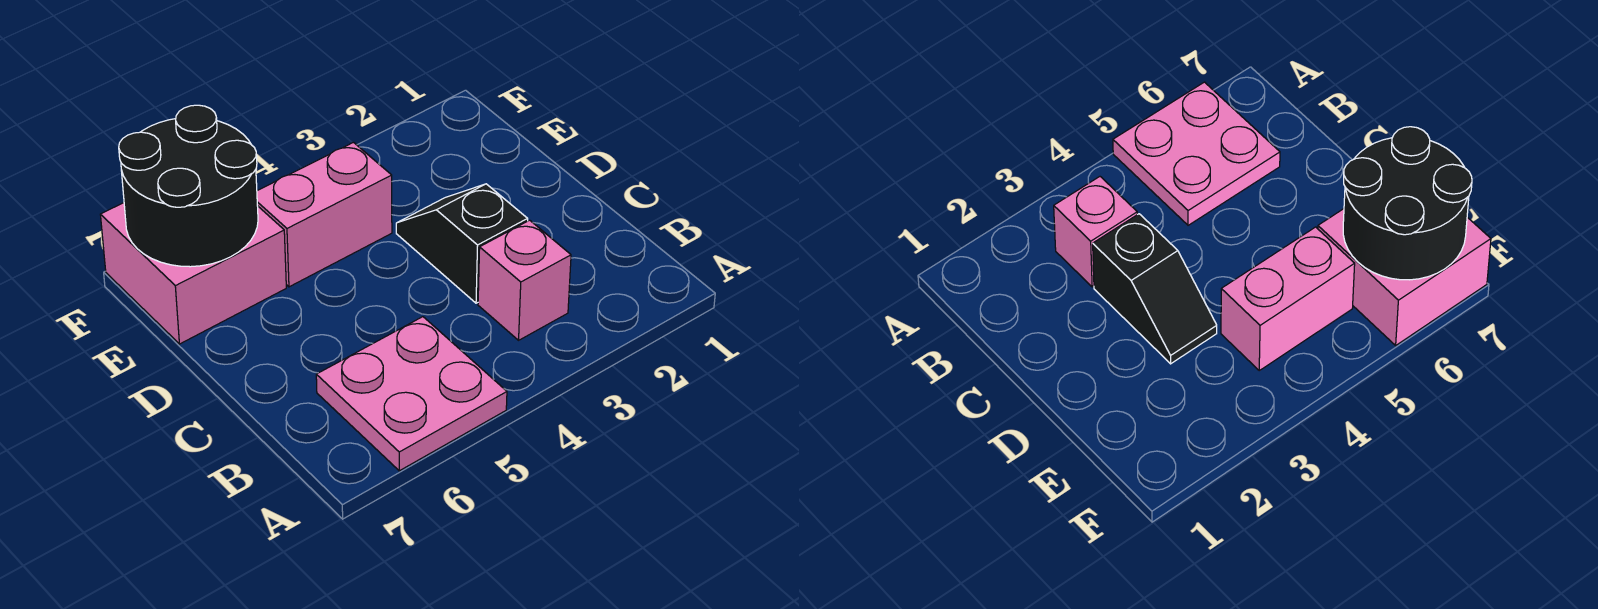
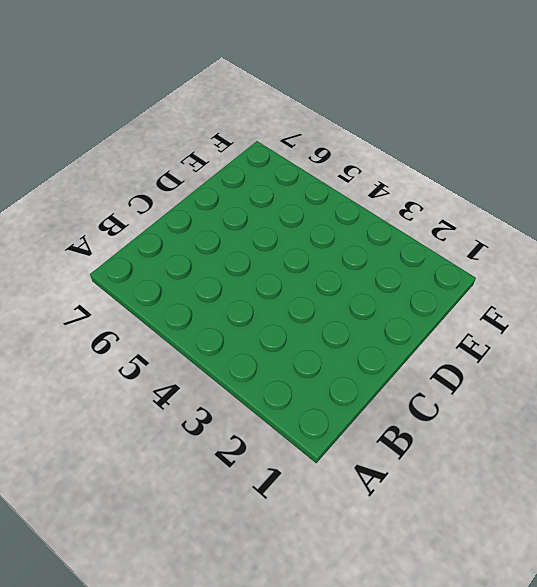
none -> pink 2x2 plate [316,317,507,471]
none -> pink 1x1 brick [478,220,571,340]

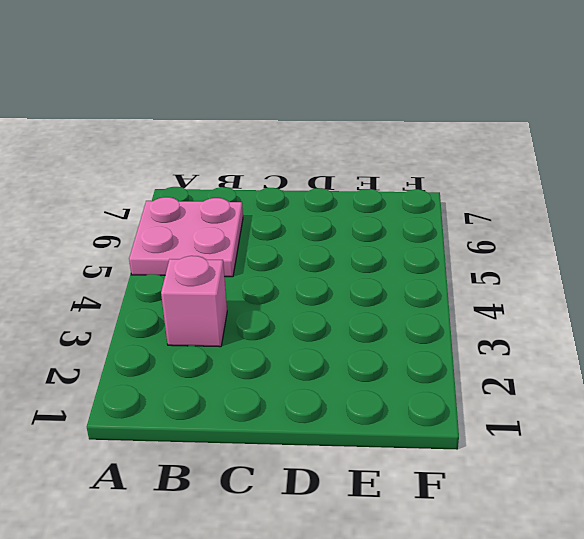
none -> black 1x2 slope [396,184,528,303]
none -> pink 1x2 brick [257,142,392,287]

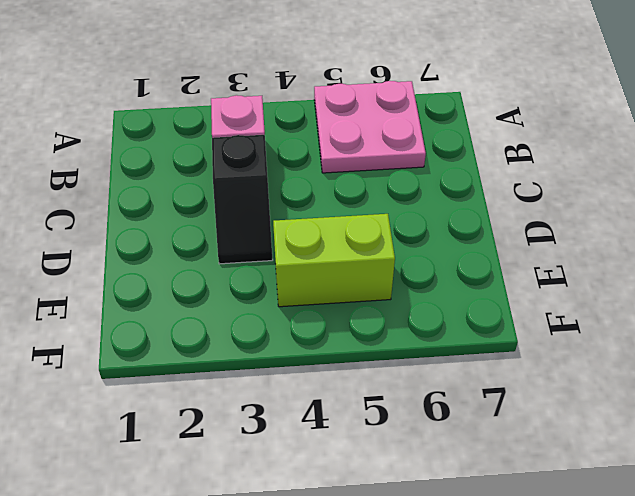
lime 1x2 brick [273,214,395,307] -> pink 1x2 brick [257,142,392,287]
none -> pink 2x2 brick [100,203,286,344]
none -> black 2x2 round brick [119,105,258,267]

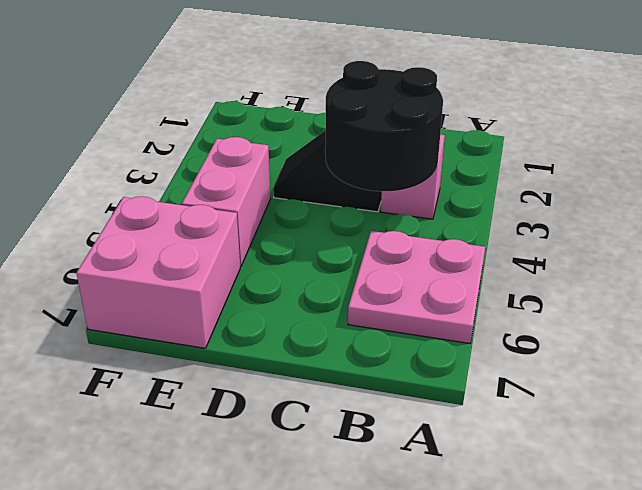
black 2x2 round brick [325,61,443,192] -> black 2x2 round brick moved to [119,105,258,267]

